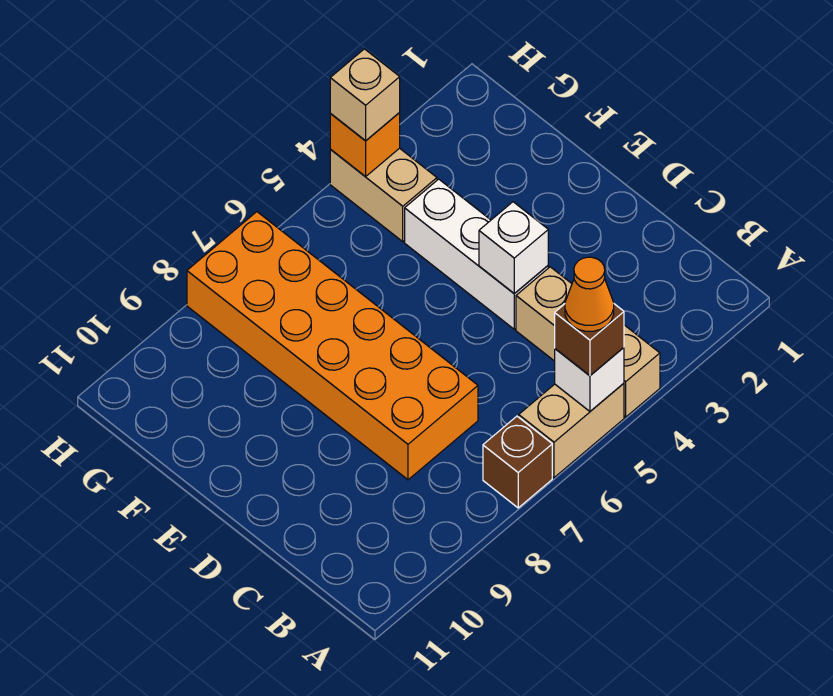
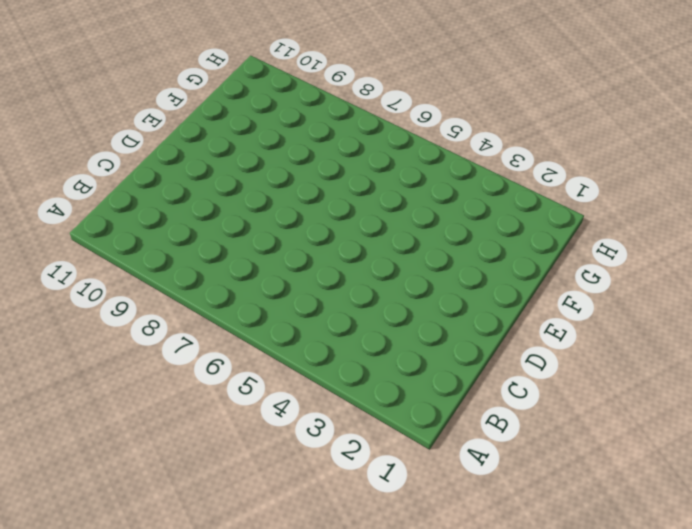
none -> tan 1x3 brick [516,267,660,417]
none -> tan 1x2 brick [519,383,624,478]
none -> brown 1x1 brick [483,416,552,508]

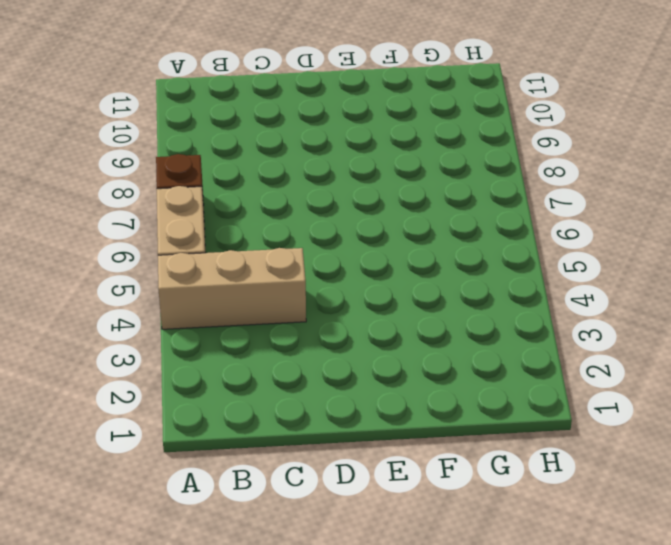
none -> orange 2x6 brick [187,212,478,480]
none -> white 1x3 brick [405,179,548,329]
none -> tan 1x2 brick [330,148,437,242]

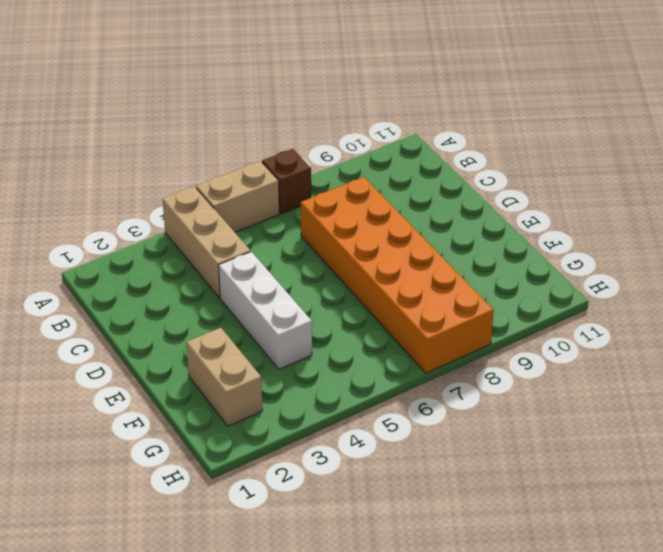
tan 1x2 brick [186,328,262,426] -> tan 1x2 brick moved to [330,148,437,242]
none -> white 1x1 brick [555,347,624,411]
none -> white 1x1 brick [479,202,548,294]
none -> orange 1x1 brick [330,113,400,177]

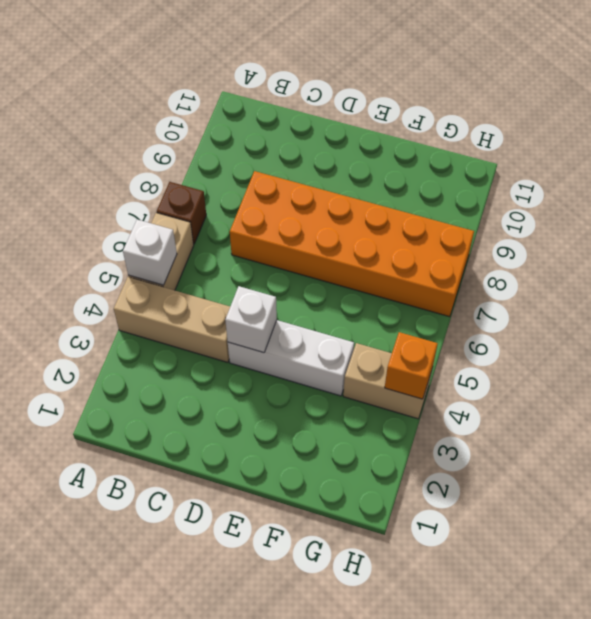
none -> brown 1x1 brick [555,304,624,376]
none -> tan 1x1 brick [330,49,400,141]
none -> orange 1x1 cone [565,257,614,331]

